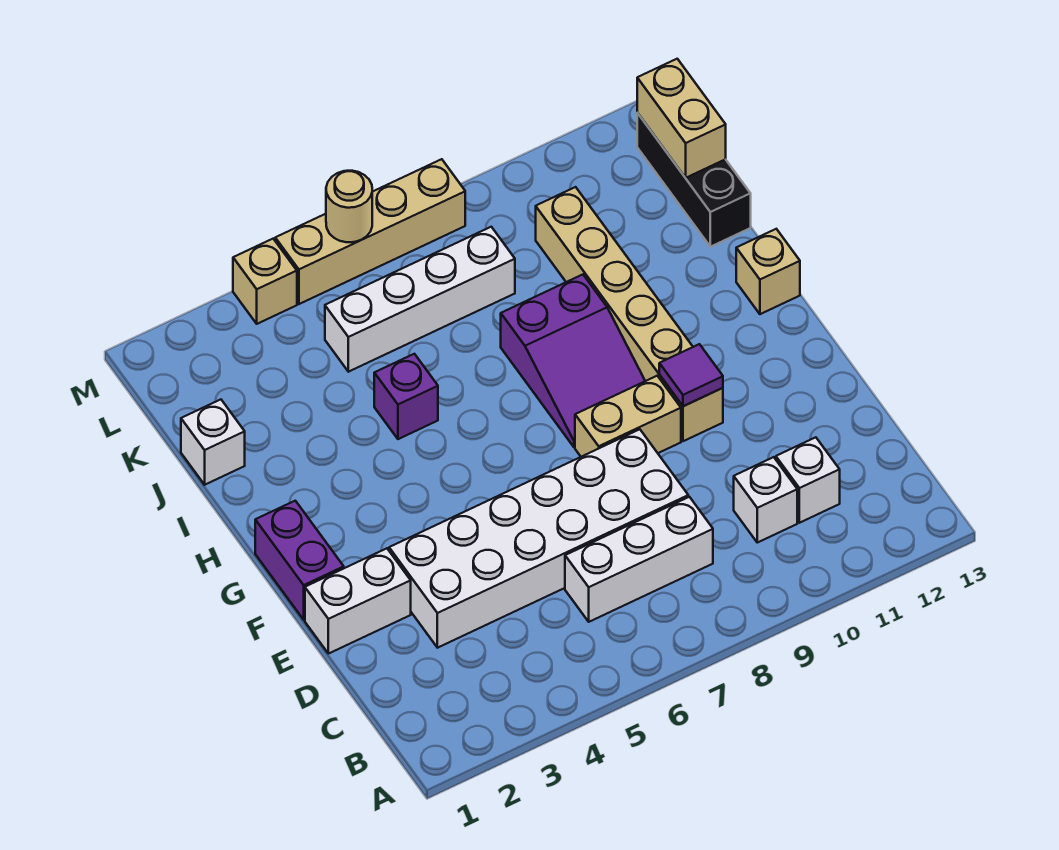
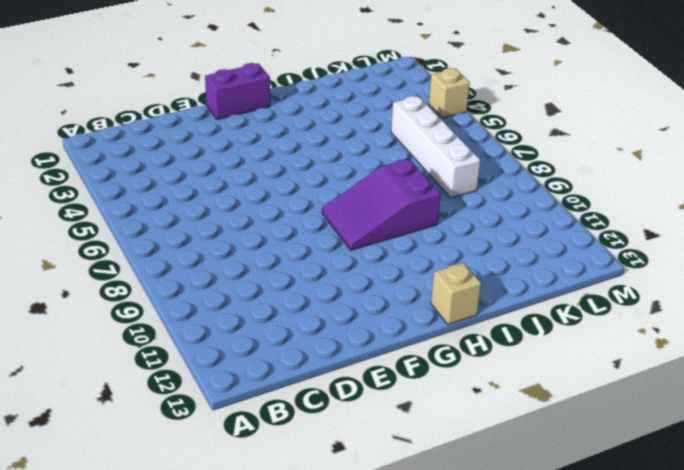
none -> white 1x3 brick [565,497,713,622]
none -> white 1x1 brick [734,457,797,543]
none -> white 1x1 brick [776,437,840,523]

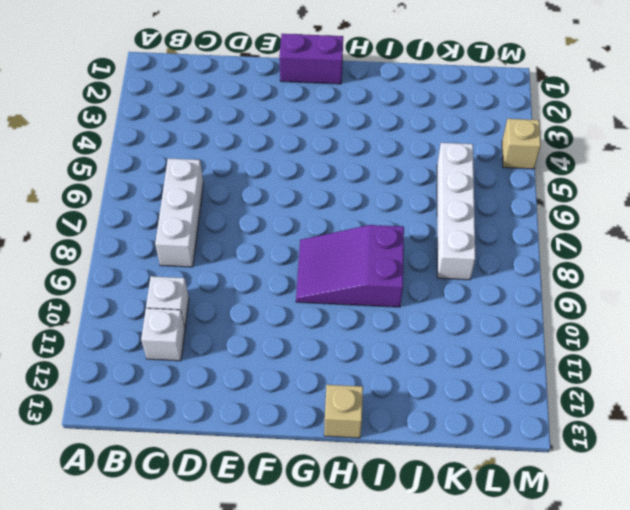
none -> white 2x6 brick [389,429,688,648]
none -> white 1x2 brick [305,548,411,654]
none -> tan 1x2 brick [575,376,681,457]

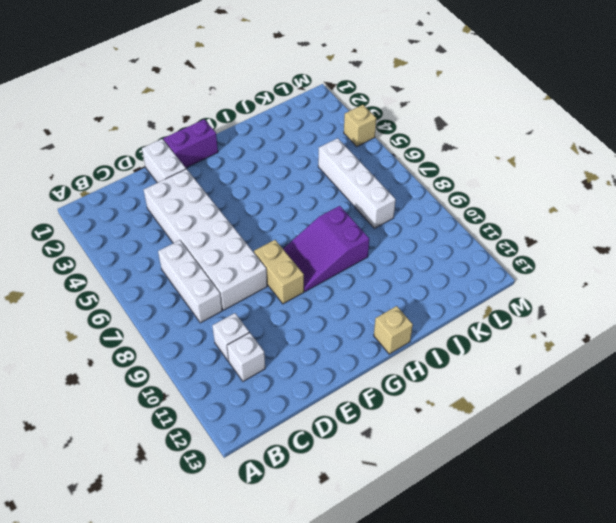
none -> tan 1x6 brick [536,187,723,441]
none -> purple 1x1 brick [374,354,438,439]
none -> white 1x1 brick [181,400,245,485]

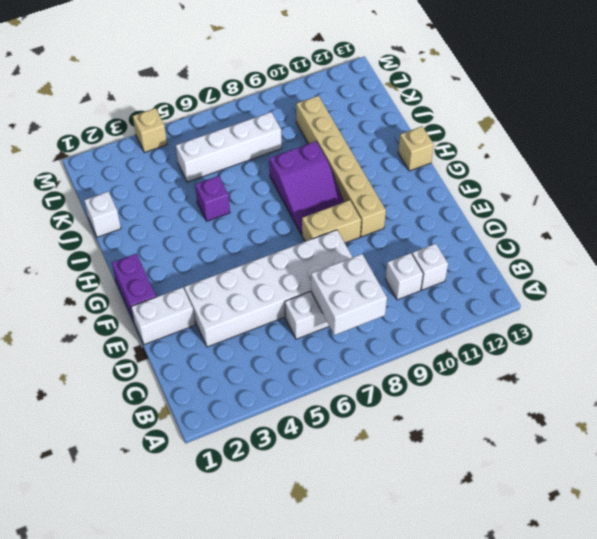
white 2x2 brick [311,254,387,335] -> none
none -> black 1x3 brick [637,113,751,247]
none -> tan 1x4 brick [275,159,465,304]
none -> purple 1x1 tile [659,344,723,406]

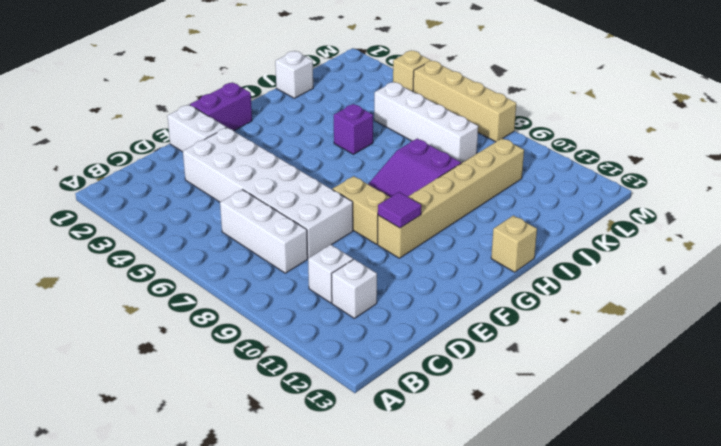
none -> black 1x3 brick [637,113,751,247]
none -> tan 1x2 brick [637,59,726,178]
none -> tan 1x1 round brick [326,171,372,242]

